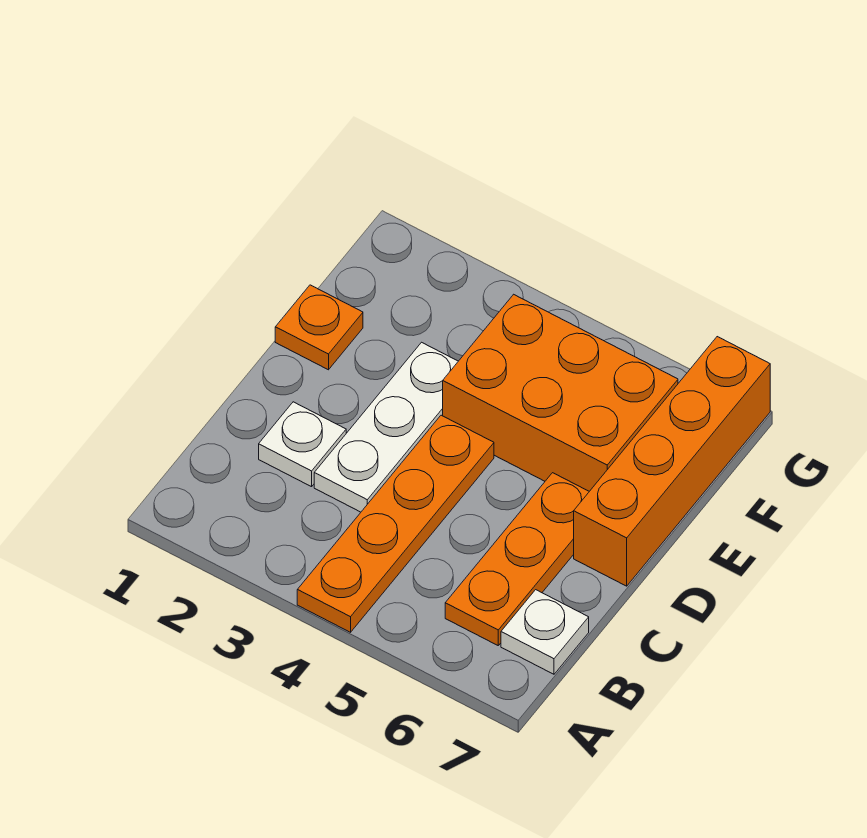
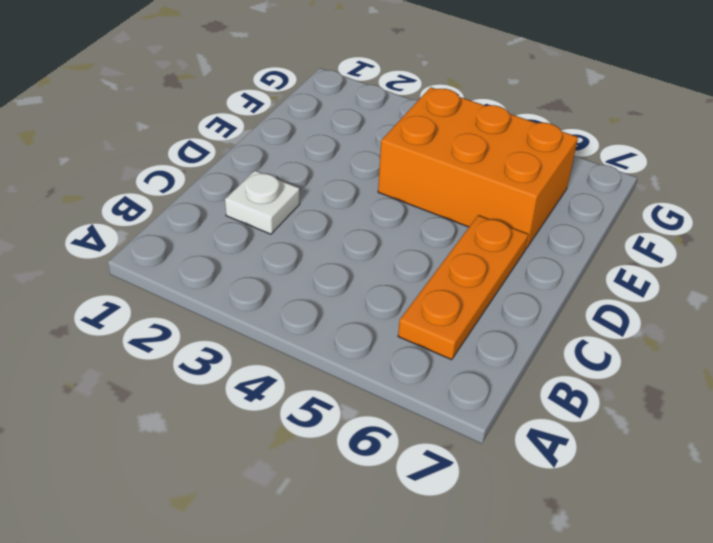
none -> orange 1x4 plate [297,415,494,632]
none -> white 1x1 plate [501,590,589,674]

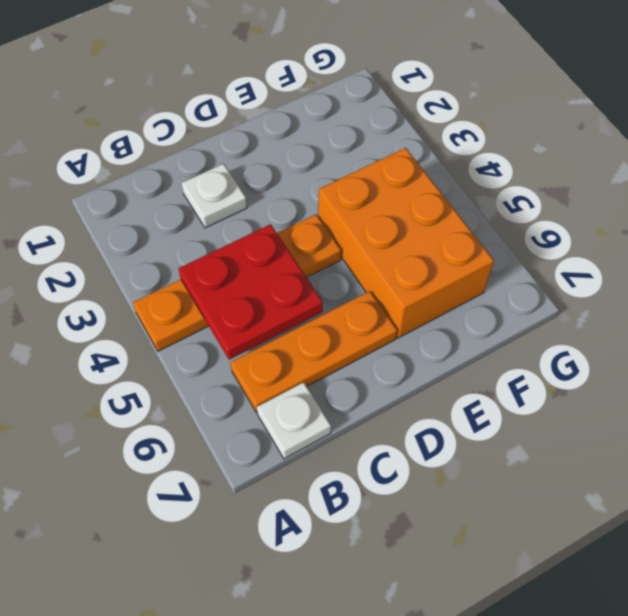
red 2x2 plate [178,224,323,360] -> none
none -> white 1x3 plate [314,342,458,512]
none -> orange 1x4 brick [574,337,770,586]

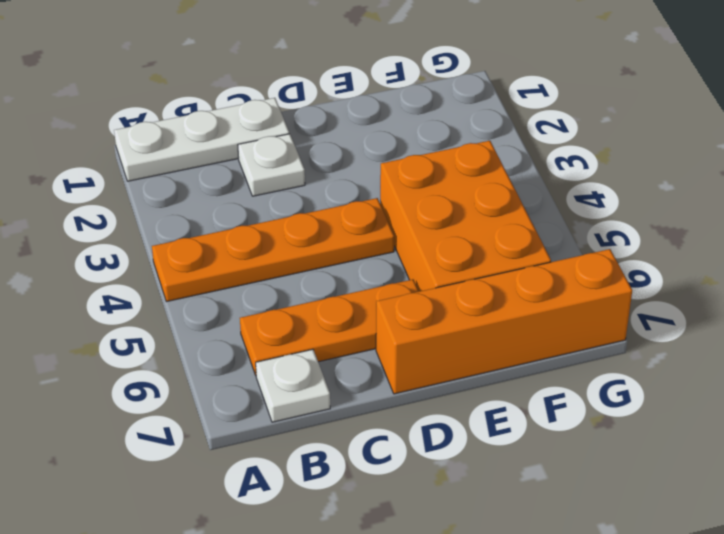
white 1x3 plate [114,98,289,181] -> white 1x3 plate moved to [314,342,458,512]
none -> orange 1x1 plate [275,285,363,370]

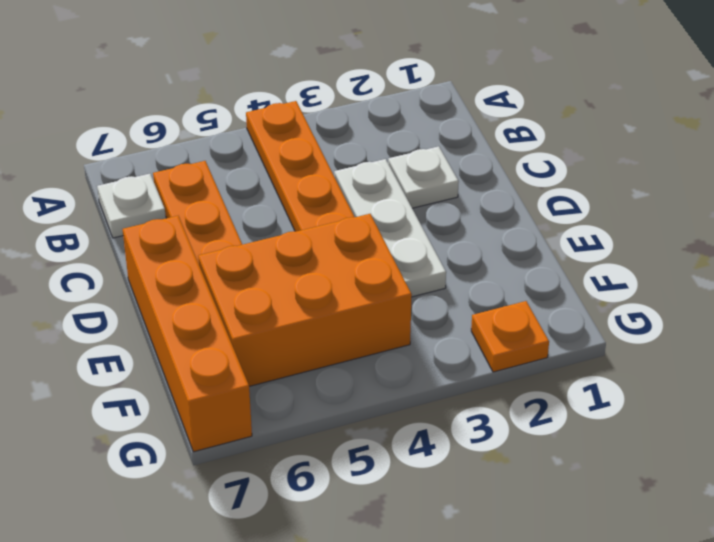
orange 1x1 plate [471,301,549,372] -> orange 1x1 plate moved to [275,285,363,370]

